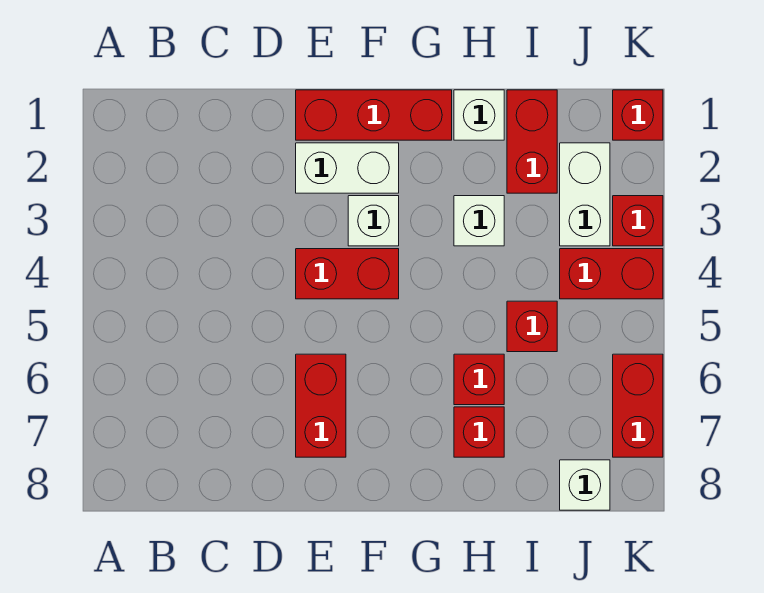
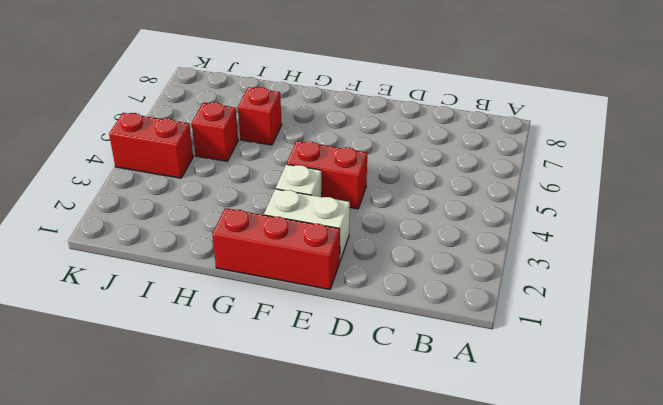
none -> red 1x2 brick [296,354,346,457]
none -> white 1x1 brick [454,90,504,140]
none -> white 1x1 brick [454,196,504,246]

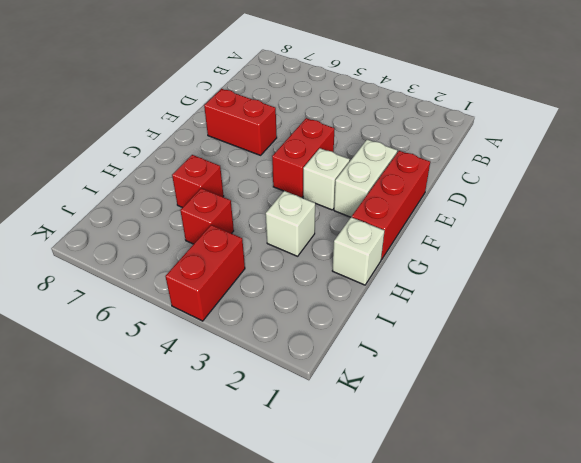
none -> red 1x1 brick [454,407,504,457]
none -> red 1x2 brick [507,90,557,193]
none -> white 1x2 brick [560,143,610,246]

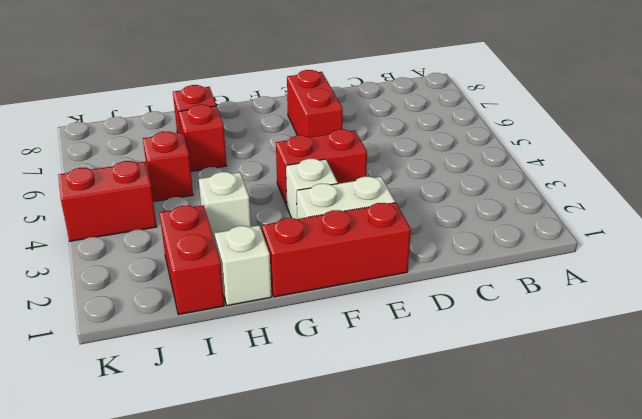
none -> white 1x2 brick [560,143,610,246]
none -> white 1x1 brick [560,460,610,510]
none -> red 1x1 brick [613,90,663,140]

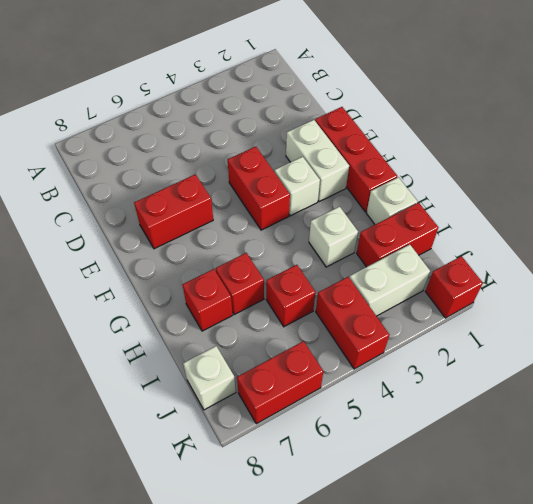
none -> red 1x1 brick [613,196,663,246]

